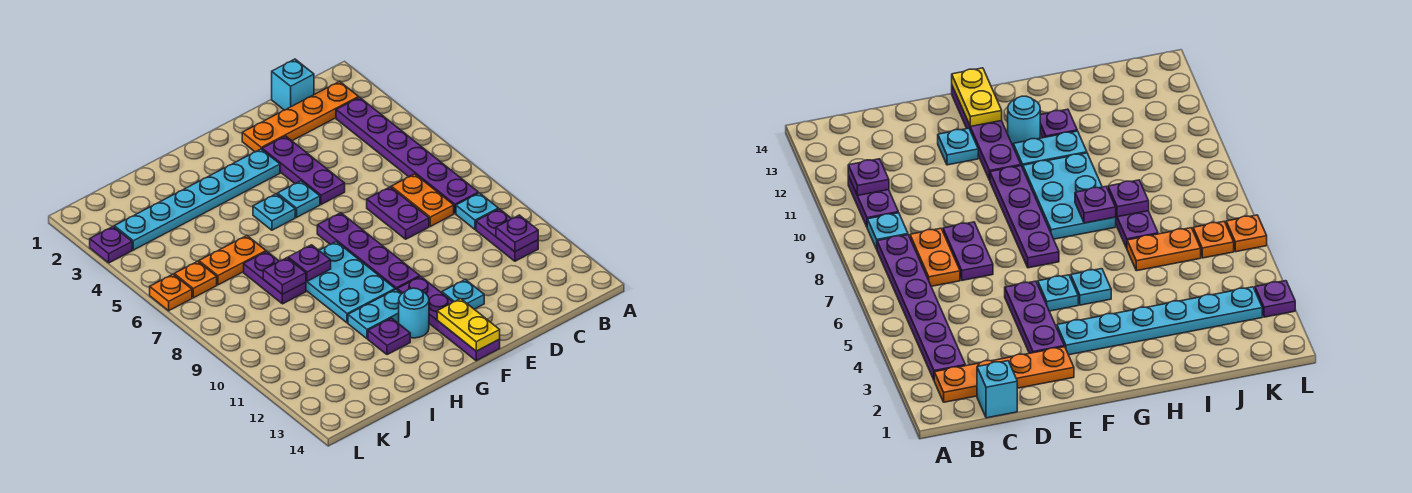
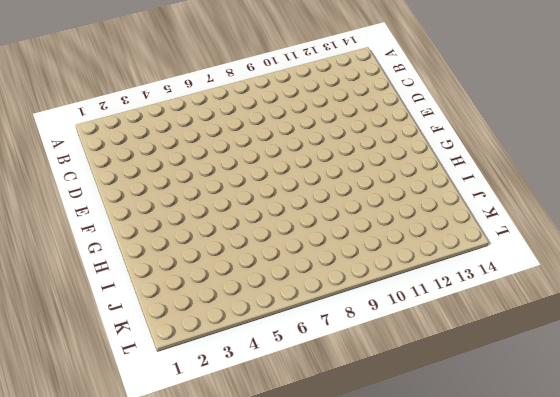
none -> orange 1x4 plate [242,81,359,152]
none -> purple 1x6 plate [336,97,478,213]
none -> cyan 1x1 plate [456,193,498,229]

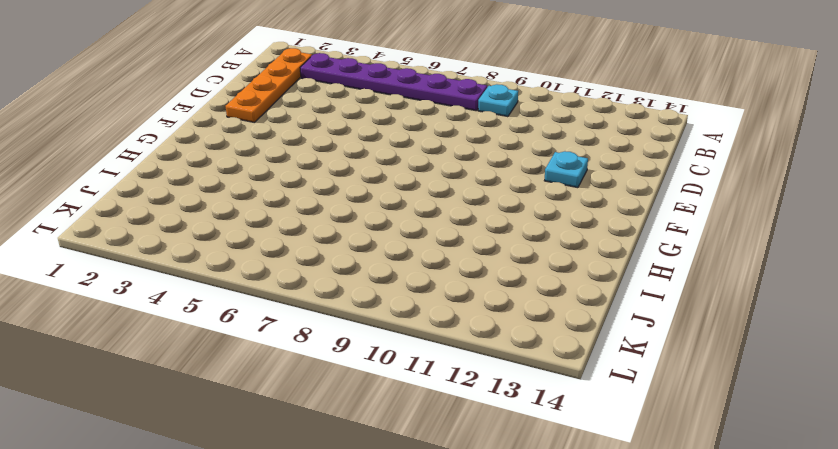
none -> purple 1x2 plate [476,209,538,261]
none -> cyan 1x1 brick [272,59,314,110]
none -> orange 1x2 plate [391,174,454,226]

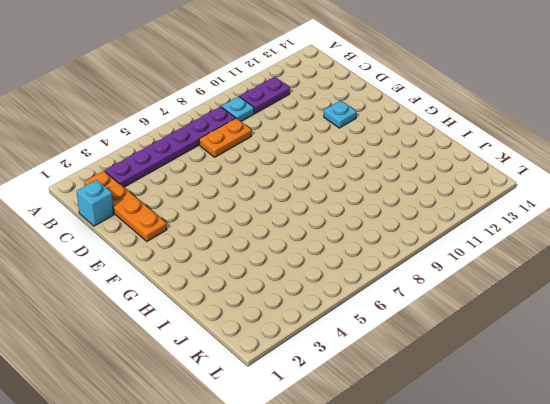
none -> purple 1x2 plate [367,187,429,239]
none -> purple 1x3 plate [262,136,345,205]
none -> cyan 1x6 plate [114,149,280,250]

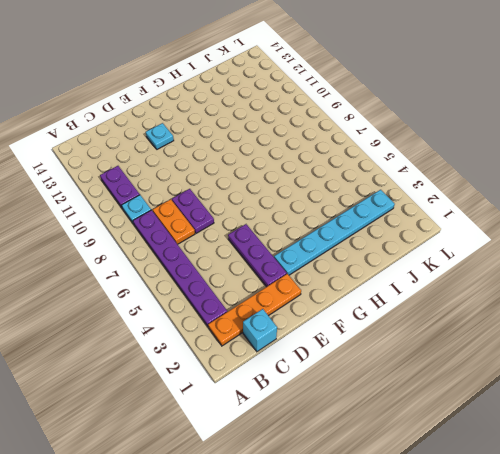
none -> cyan 1x1 plate [278,181,320,217]
none -> purple 1x4 plate [317,213,420,290]
none -> purple 1x4 plate [397,276,500,361]

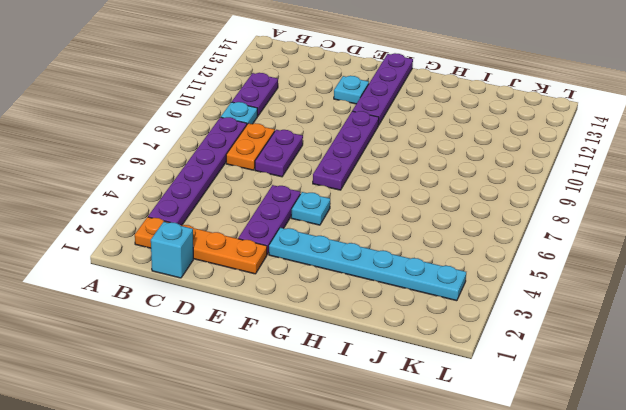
none -> cyan 1x1 plate [253,194,295,230]
none -> cyan 2x3 plate [306,242,395,323]
none -> cyan 1x2 plate [348,290,401,339]

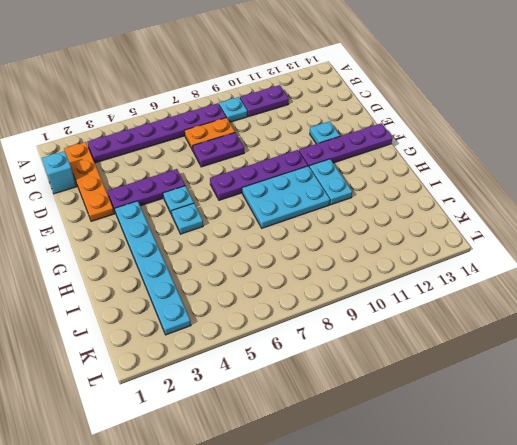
none -> cyan 1x1 round brick [399,288,429,338]
none -> purple 1x1 plate [368,318,410,355]
none -> orange 1x2 plate [199,236,266,285]

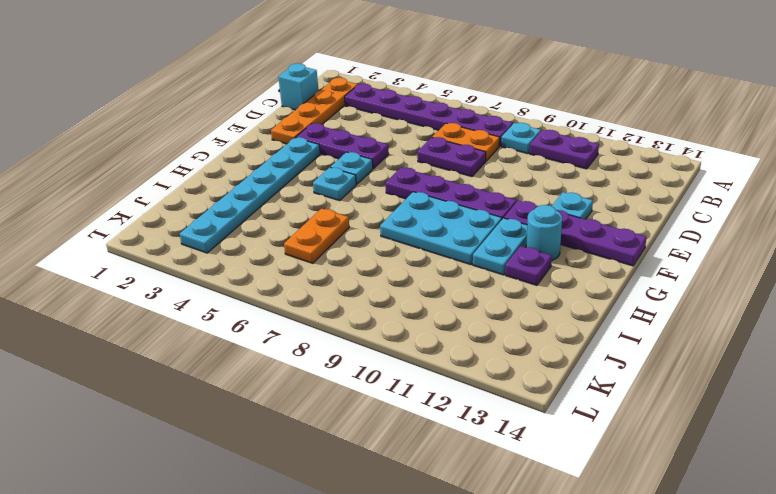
none -> purple 1x2 plate [244,251,306,304]
none -> orange 1x1 plate [174,261,217,298]
none -> purple 1x1 plate [90,226,132,263]

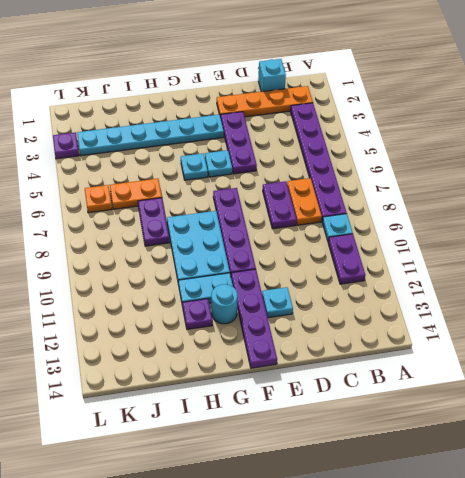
none -> orange 1x1 plate [150,274,192,311]
none -> purple 1x1 plate [496,215,538,252]
none -> yellow 1x2 plate [437,299,500,351]

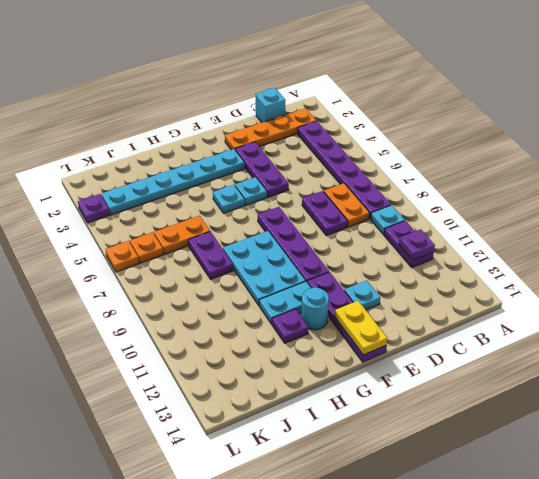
none -> purple 1x1 plate [288,245,331,281]
none -> purple 1x1 plate [263,258,306,294]

